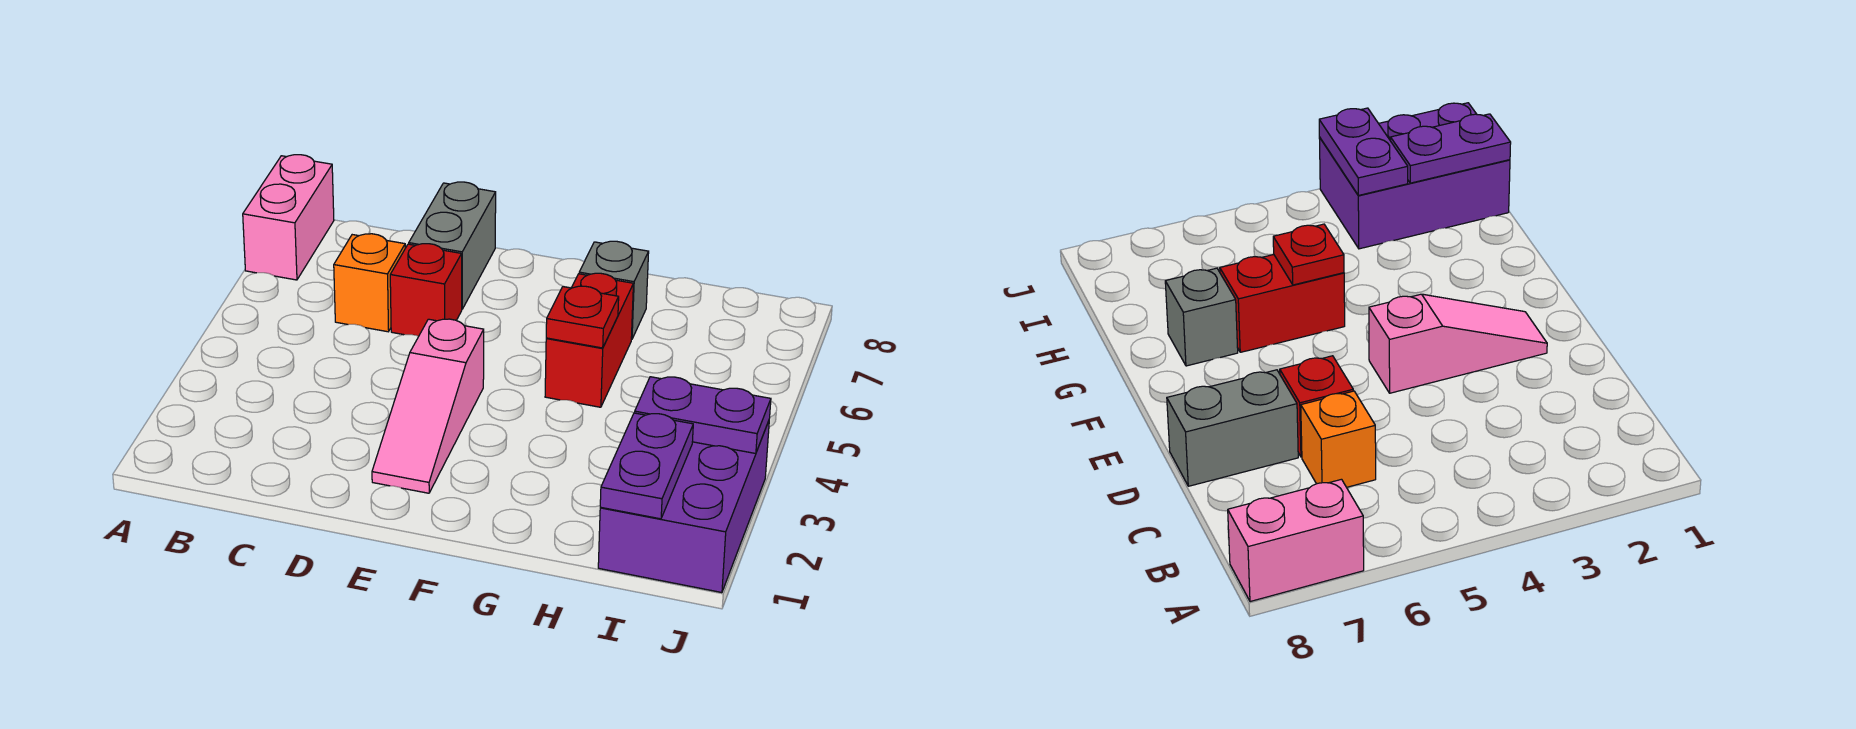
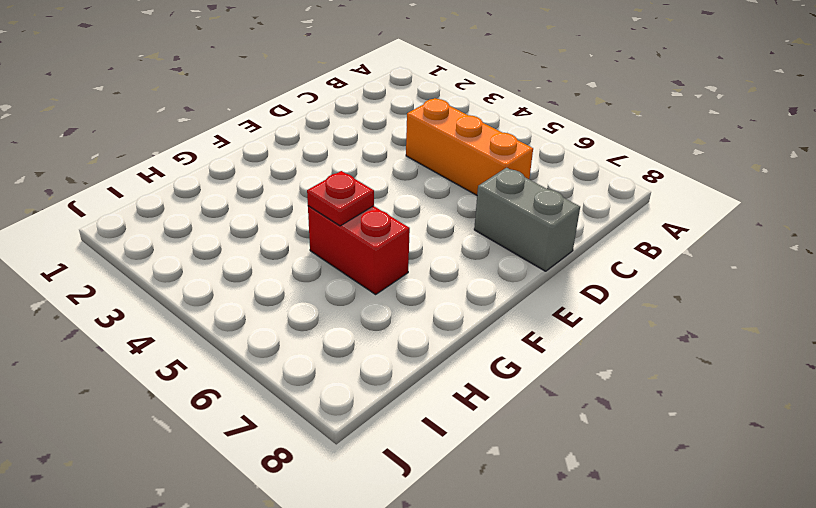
orange 1x3 brick [406,98,533,195] -> orange 1x1 brick [334,234,405,332]
none -> pink 1x2 brick [243,155,334,280]
none -> red 1x1 brick [390,244,462,336]

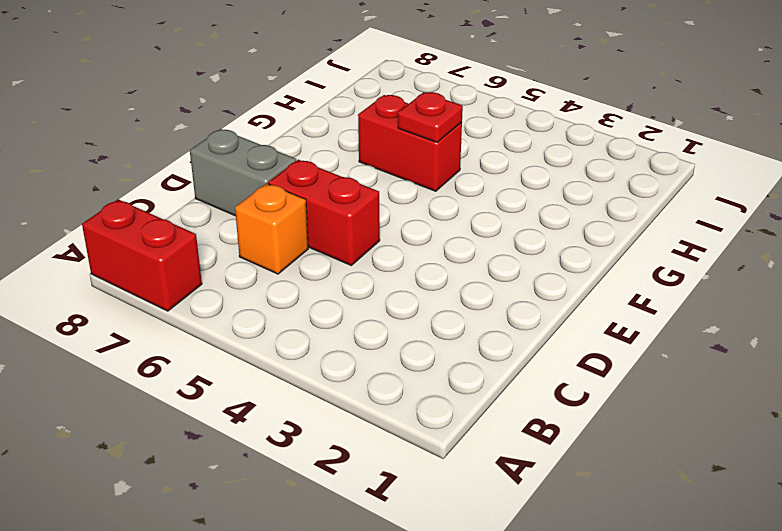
red 1x2 brick [82,199,202,311] -> pink 1x2 brick [243,155,334,280]
red 1x2 brick [268,160,380,265] -> red 1x1 brick [390,244,462,336]
none -> pink 1x3 slope [372,319,484,493]
none -> grey 1x1 brick [579,241,649,340]

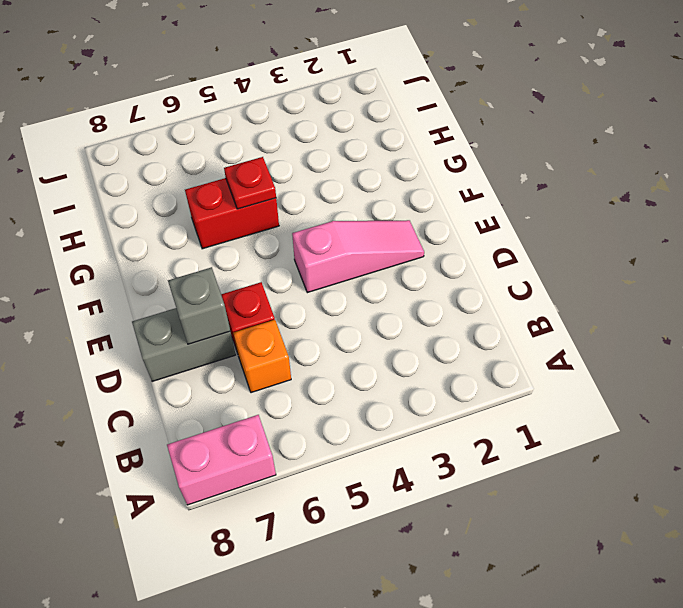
grey 1x1 brick [168,267,230,344] -> grey 1x1 brick moved to [579,241,649,340]
none -> purple 2x3 brick [598,421,769,593]
none -> purple 1x2 plate [600,413,693,519]

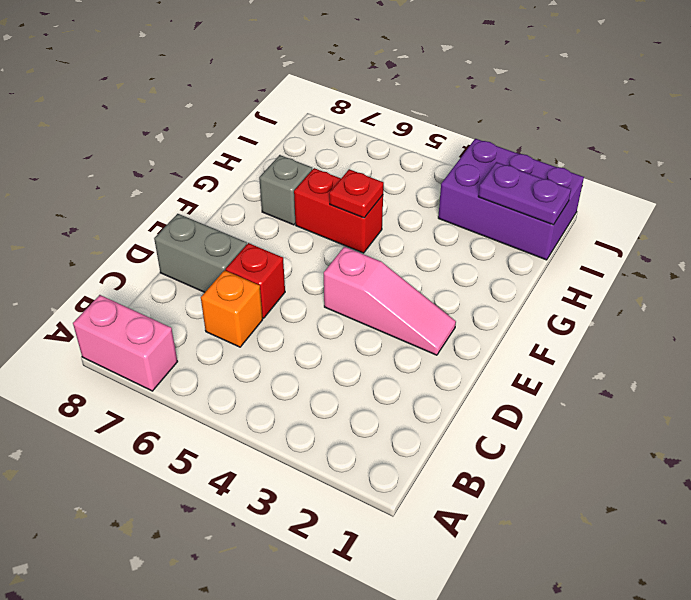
none -> purple 1x2 plate [635,377,771,454]

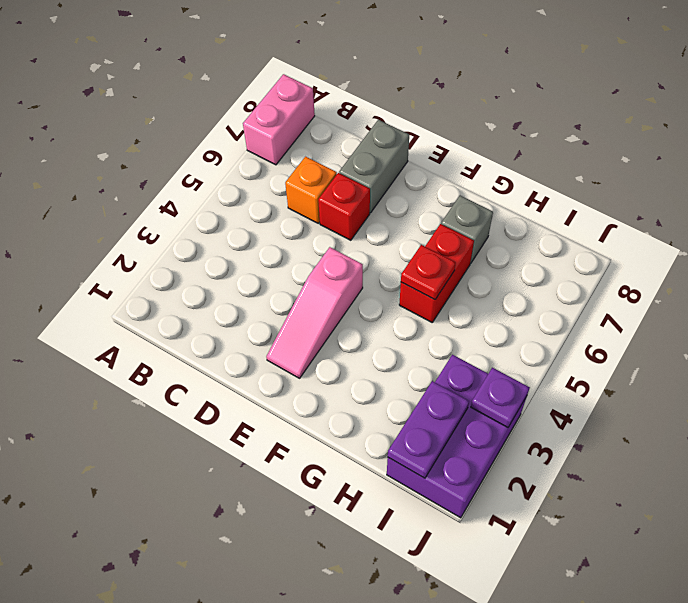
purple 1x1 plate [471,368,530,427] -> purple 1x2 plate [635,377,771,454]

